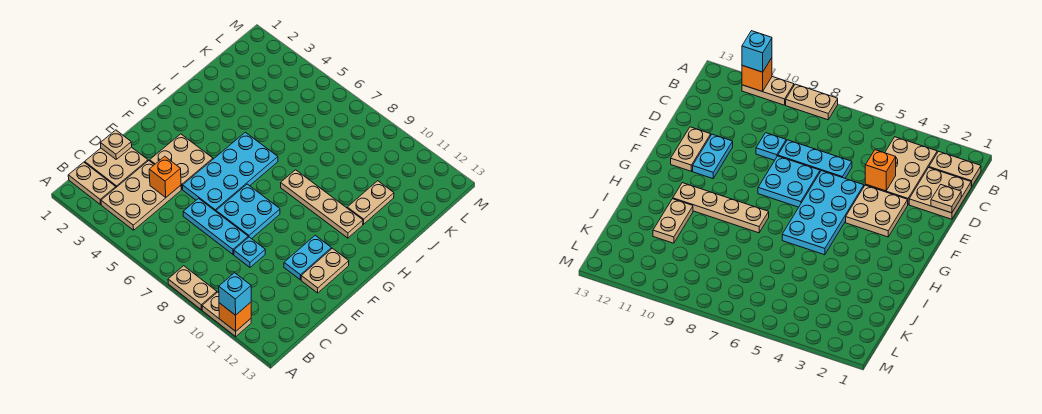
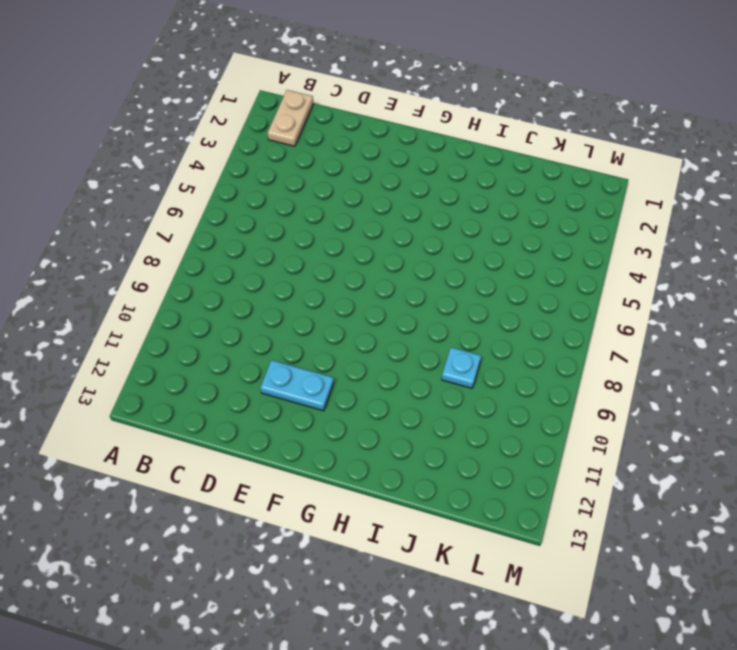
cyan 1x1 plate [442,347,481,388] -> cyan 1x1 plate moved to [234,237,265,267]
none -> tan 1x2 plate [168,266,217,310]
none -> tan 1x2 plate [202,292,251,337]
none -> tan 2x3 plate [101,161,181,230]

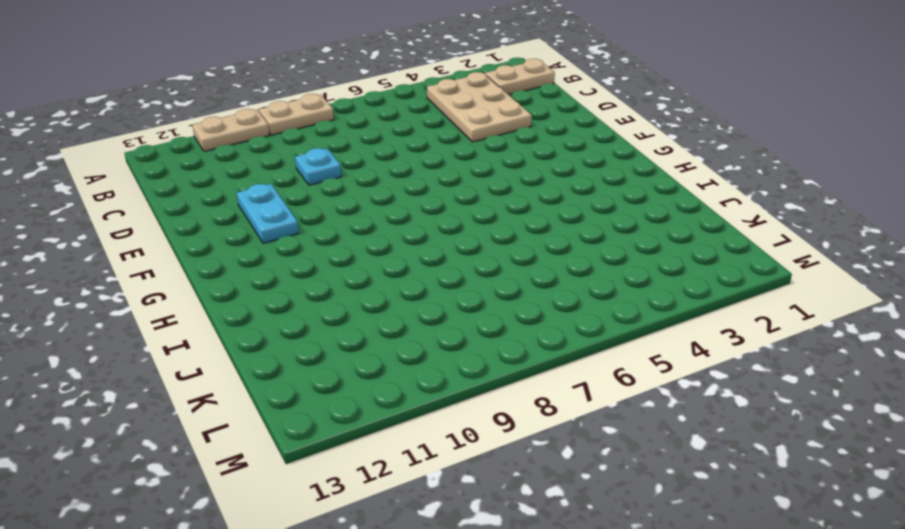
none -> tan 2x2 plate [85,147,148,187]
none -> cyan 1x3 plate [183,199,248,254]
none -> tan 2x2 plate [150,134,213,189]

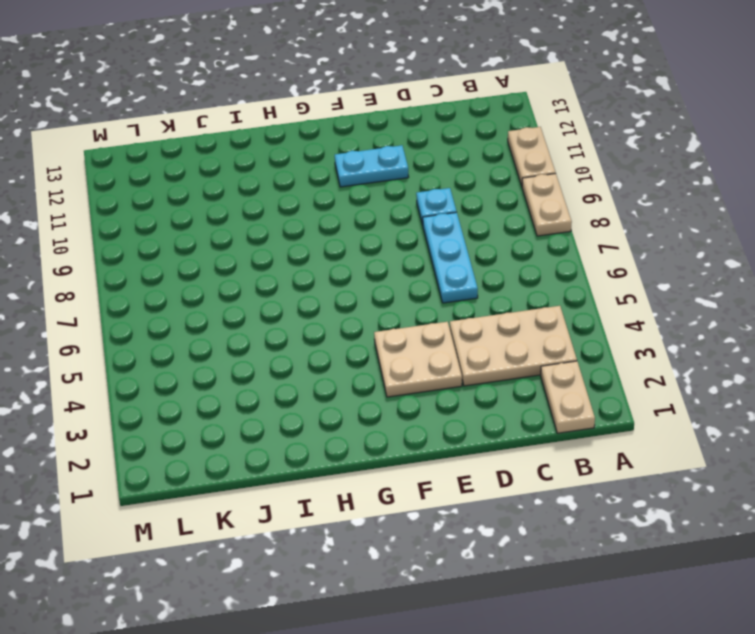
none -> tan 2x2 plate [85,147,148,187]
none -> cyan 2x4 plate [183,132,278,211]
none -> cyan 2x2 plate [216,184,280,239]

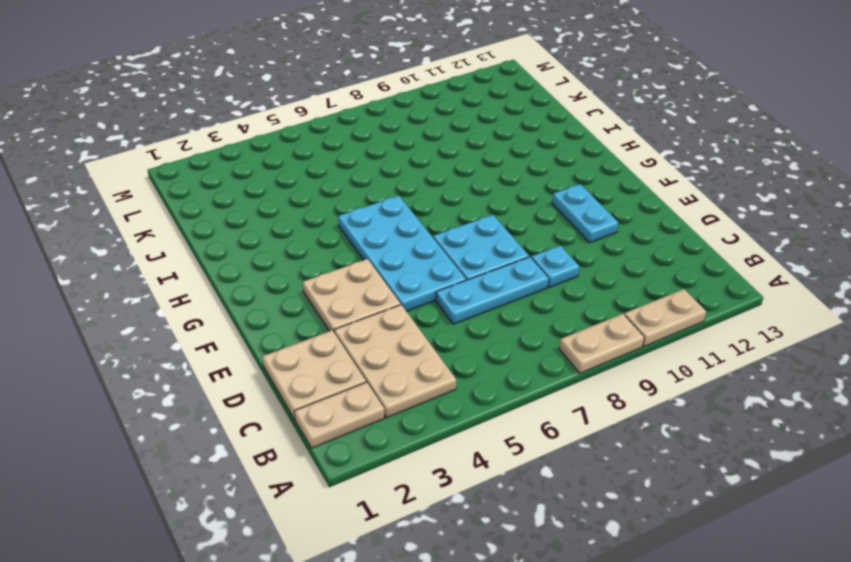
none -> tan 1x2 plate [301,248,349,293]
none -> tan 1x4 plate [281,170,363,238]
none -> tan 1x2 plate [347,181,394,224]

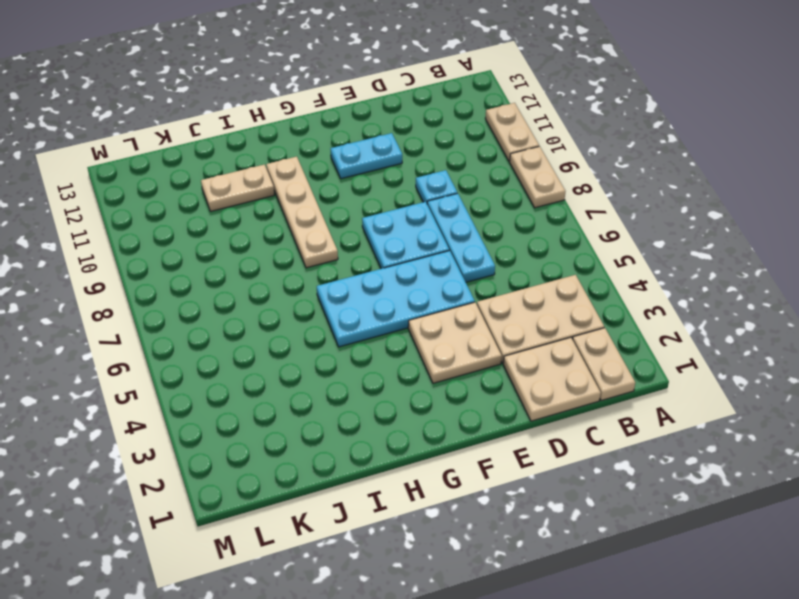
none -> tan 1x2 plate [301,248,349,293]
none -> orange 1x1 brick [219,302,251,331]
none -> tan 1x1 plate [101,130,132,159]

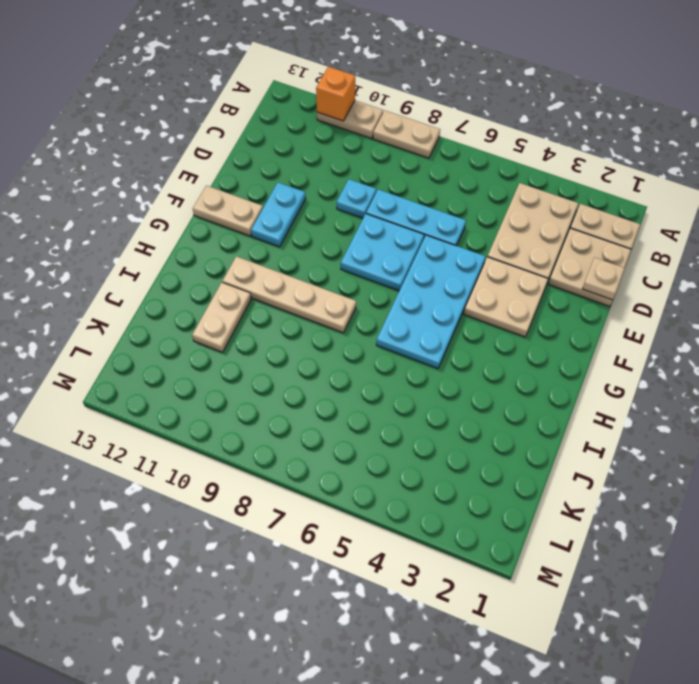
tan 1x2 plate [193,186,263,236] -> tan 1x2 plate turned to [301,248,349,293]
none -> orange 1x1 brick [149,156,181,197]
none -> cyan 1x1 brick [219,273,251,315]

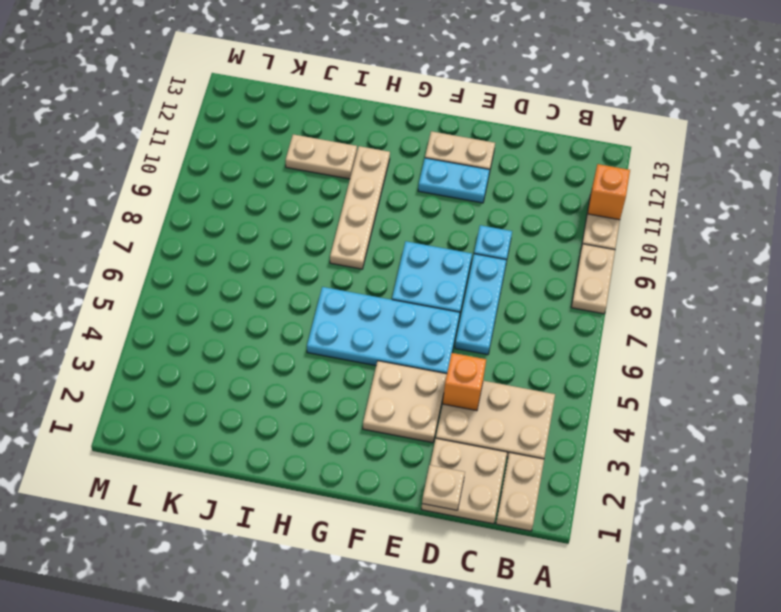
none -> cyan 1x1 brick [219,273,251,315]

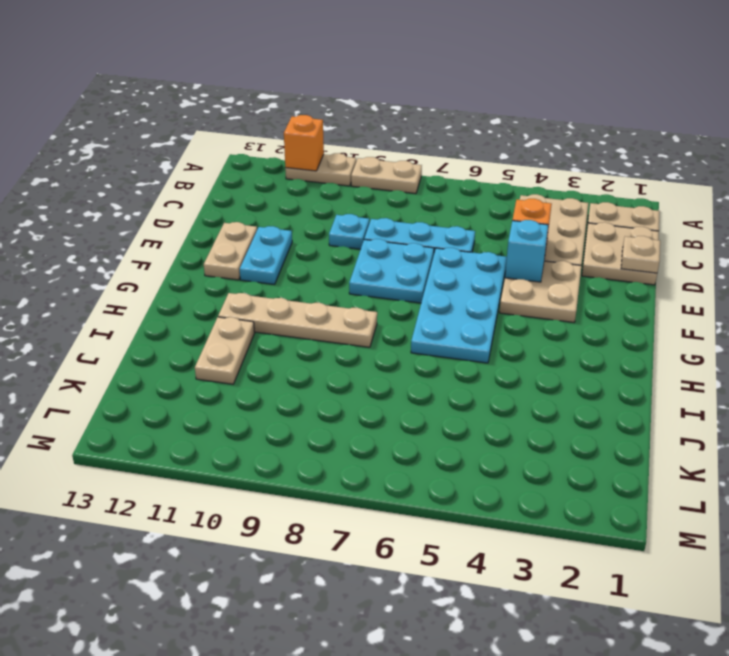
cyan 1x1 brick [505,220,548,282] -> cyan 1x1 brick moved to [219,273,251,315]

